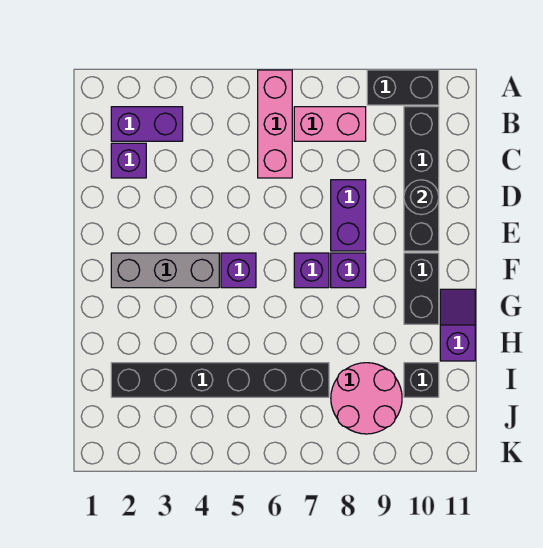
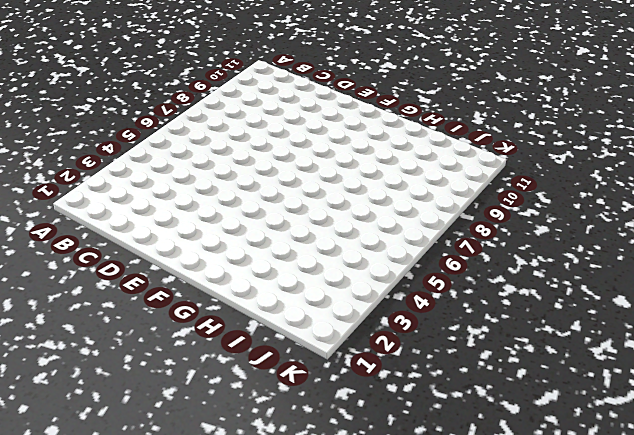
none -> pink 1x3 brick [258,70,292,178]
none -> black 1x2 brick [367,70,439,105]
none -> purple 1x2 brick [111,107,183,141]

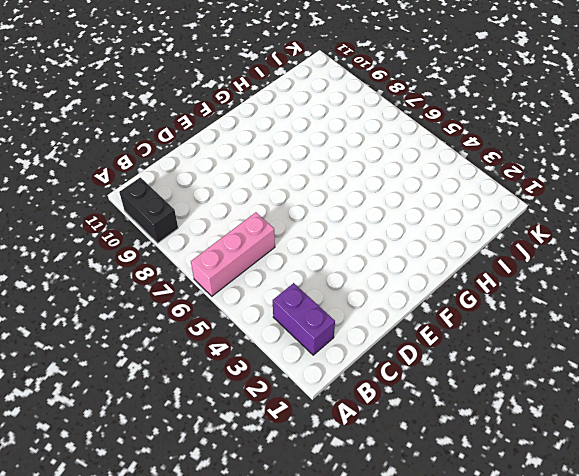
none -> pink 1x2 brick [294,107,366,141]
none -> black 1x4 brick [404,107,439,251]
none -> purple 1x1 brick [111,143,146,178]

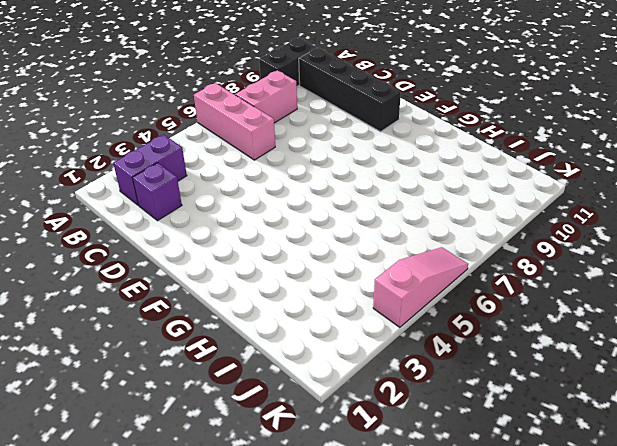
pink 1x3 slope [373,247,468,327] -> none
none -> purple 1x2 brick [331,180,366,251]
none -> grey 1x3 brick [111,253,219,288]
none -> purple 1x1 brick [221,253,256,288]

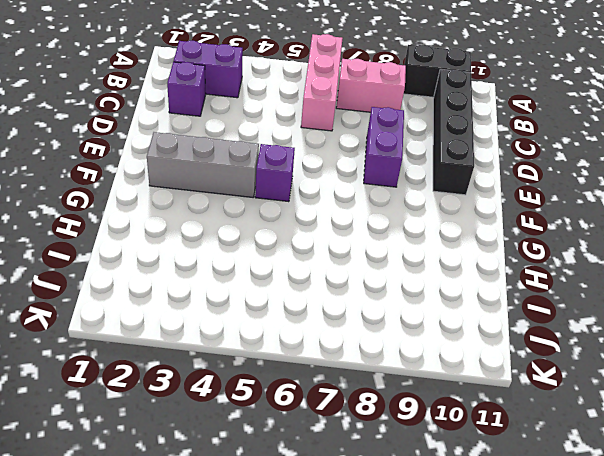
none -> purple 1x1 brick [294,253,329,288]
none -> purple 1x1 brick [331,253,366,288]
none -> black 1x2 brick [404,253,439,324]

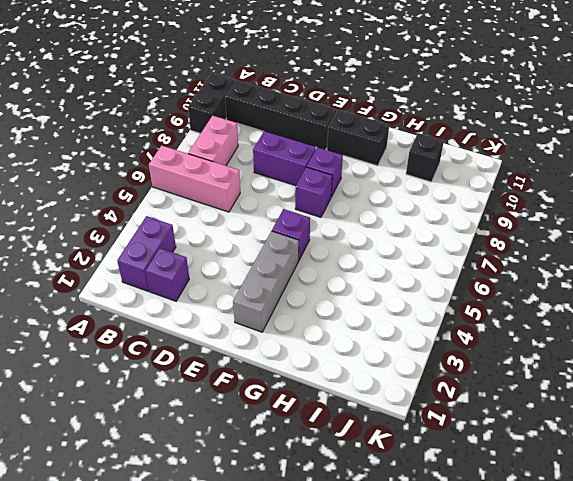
none -> purple 1x2 slope [440,289,475,361]
none -> black 1x6 brick [111,363,329,397]
none -> pink 2x2 round brick [331,363,402,434]

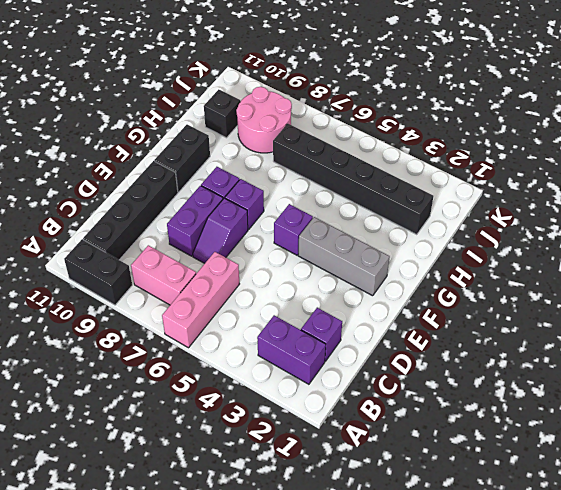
purple 1x2 slope [193,198,248,263] -> purple 1x2 slope moved to [440,289,475,361]
none -> black 1x1 round brick [404,180,439,215]

